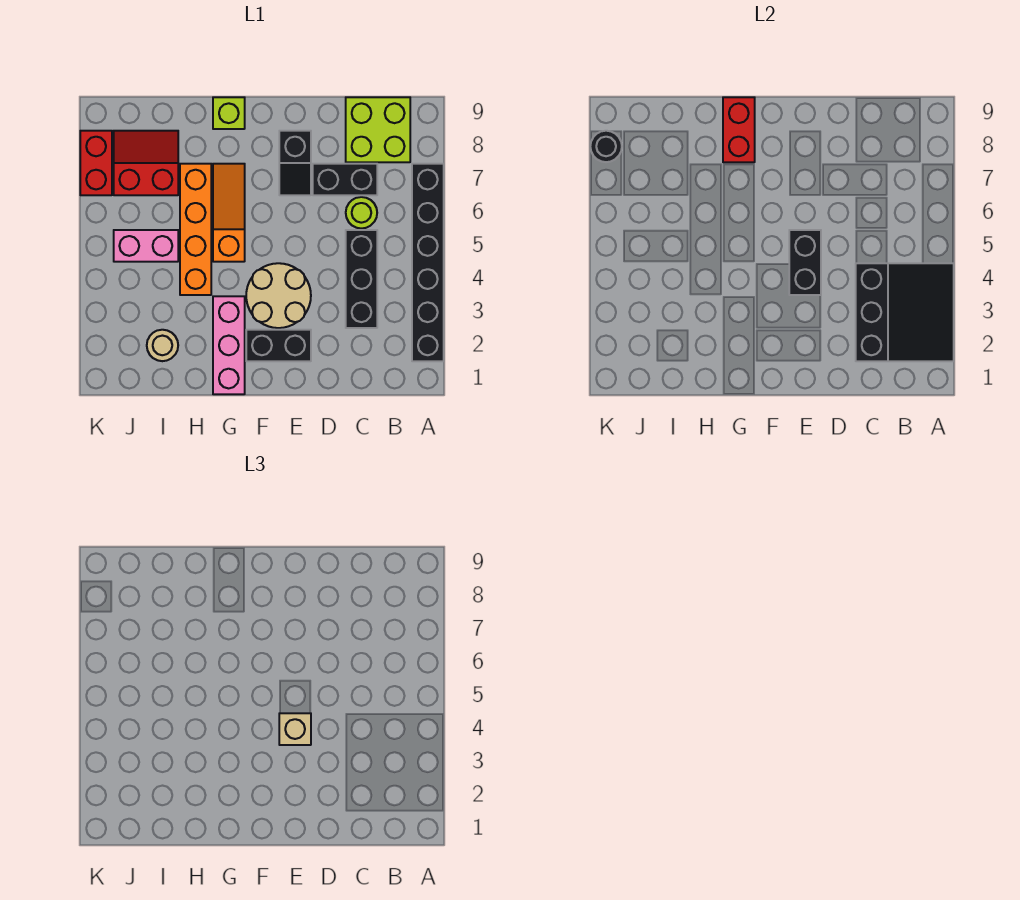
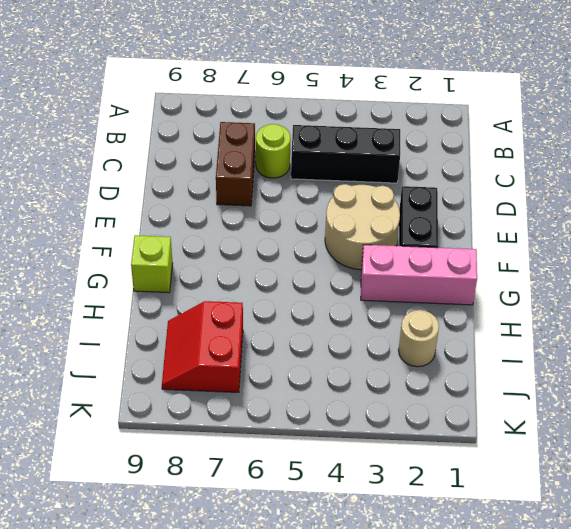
brown 1x2 brick [216,122,255,206] -> black 1x2 brick [313,164,377,195]
none -> black 1x6 brick [412,164,444,361]
none -> lime 2x2 brick [346,97,410,162]
none -> black 1x2 slope [279,131,311,195]

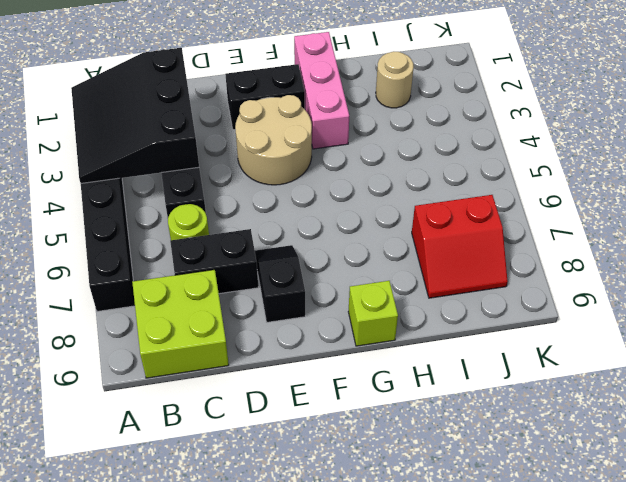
none -> orange 1x3 slope [213,164,245,262]
none -> orange 1x4 brick [180,164,211,295]
none -> pink 1x2 brick [114,230,178,262]

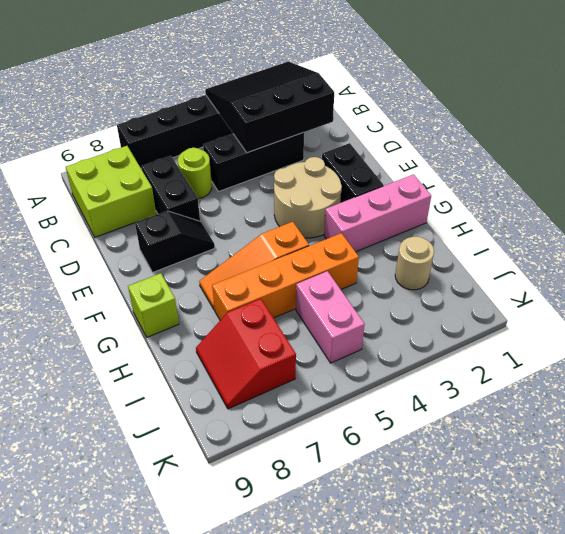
none -> red 1x2 brick [80,131,112,195]
none -> black 1x2 brick [789,230,821,295]
none -> red 1x2 brick [723,97,755,162]

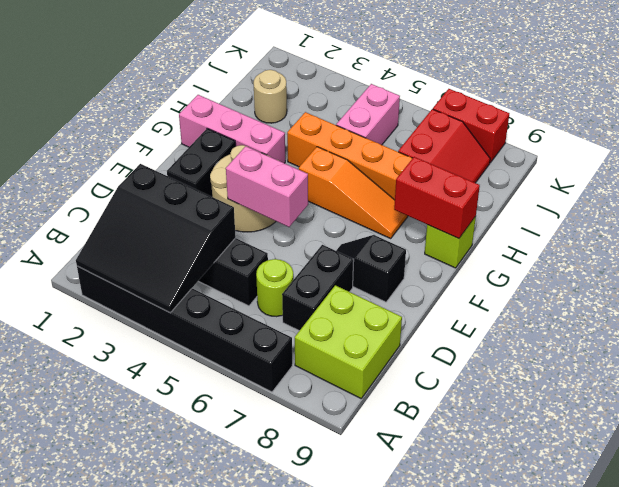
pink 1x2 brick [226,146,308,227] -> black 1x2 brick [789,230,821,295]
none -> black 1x1 round brick [590,131,622,162]
none -> tan 1x1 brick [279,713,311,745]

